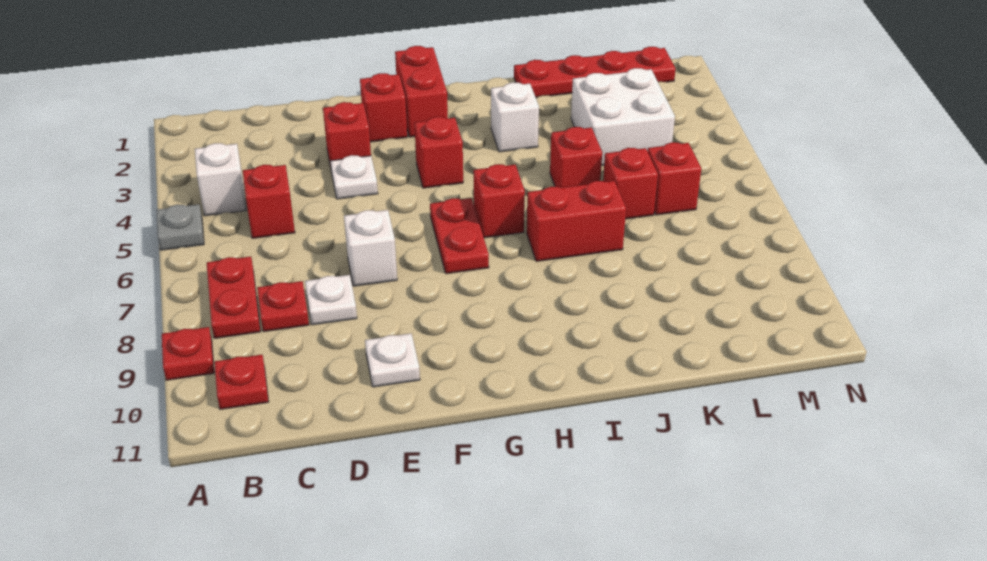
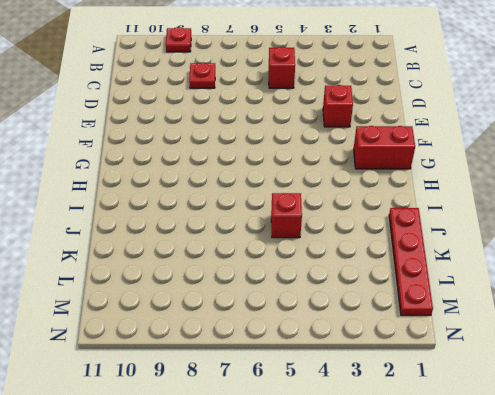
none -> grey 1x1 plate [156,204,204,250]
none -> white 1x1 brick [195,143,246,216]
none -> red 1x2 plate [207,257,261,338]

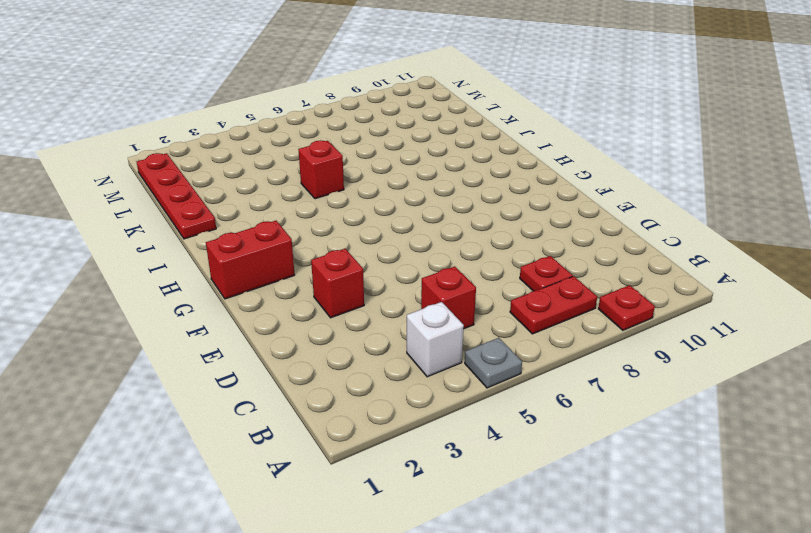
none -> red 1x1 plate [214,355,269,409]
none -> white 1x1 plate [305,275,357,325]
none -> white 1x1 plate [330,155,378,199]

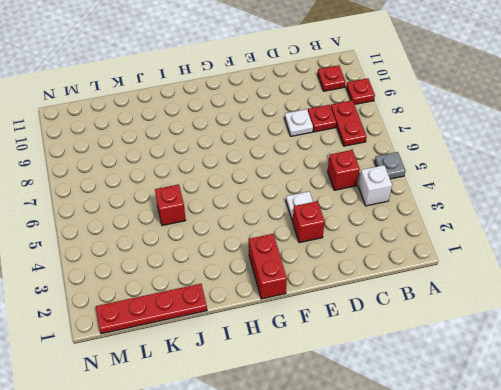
none -> white 1x1 brick [344,210,397,286]
none -> white 1x1 plate [365,333,420,387]
none -> red 1x1 brick [360,73,407,142]

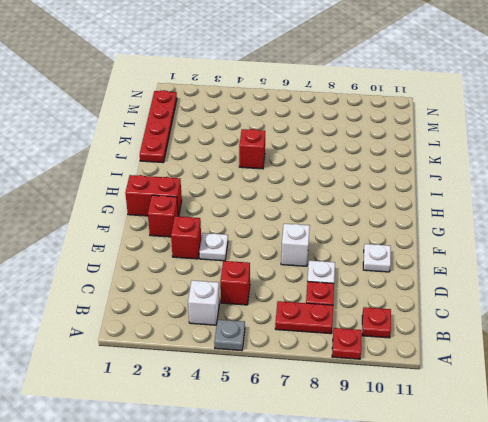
none -> red 1x1 brick [414,117,463,188]
none -> red 1x2 plate [430,198,489,274]
none -> red 1x1 brick [473,164,525,238]

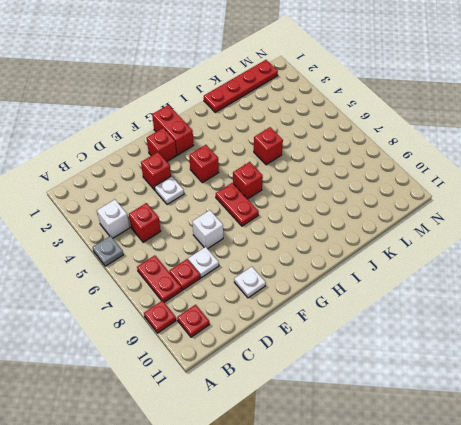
none -> white 1x1 brick [491,82,539,152]
none -> red 1x2 brick [527,181,626,261]
none -> white 2x2 brick [571,68,675,165]

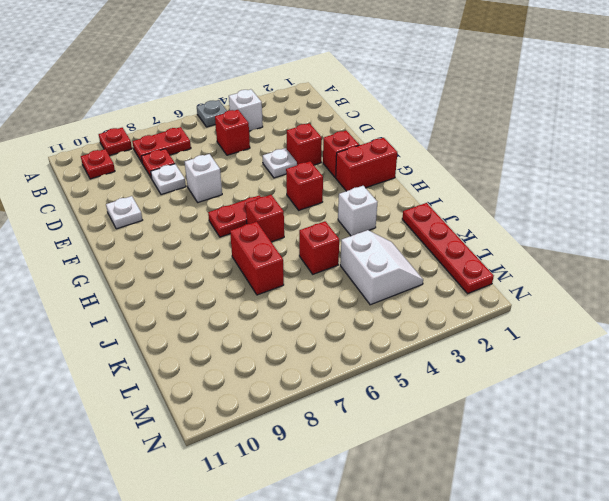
white 2x2 slope [340,230,423,305] -> white 2x2 brick [571,68,675,165]
none -> red 1x1 brick [603,148,658,219]
none -> red 1x1 brick [648,142,701,215]

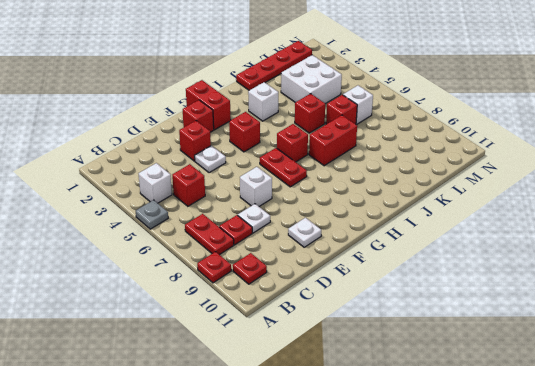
white 1x1 brick [343,85,373,124] -> red 1x1 brick [648,142,701,215]

